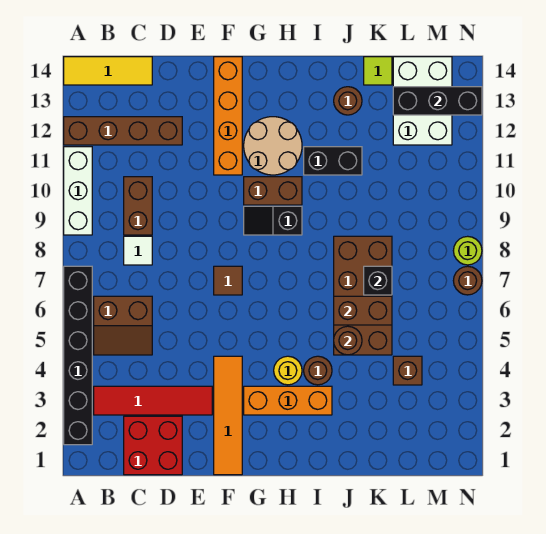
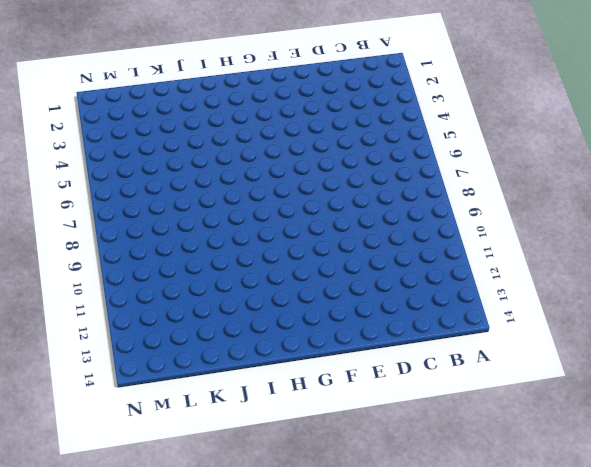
none -> black 1x6 brick [64,266,92,445]
none -> white 1x3 brick [64,147,92,235]
none -> brown 1x4 brick [64,117,182,145]
none -> yellow 1x3 tile [64,57,152,85]

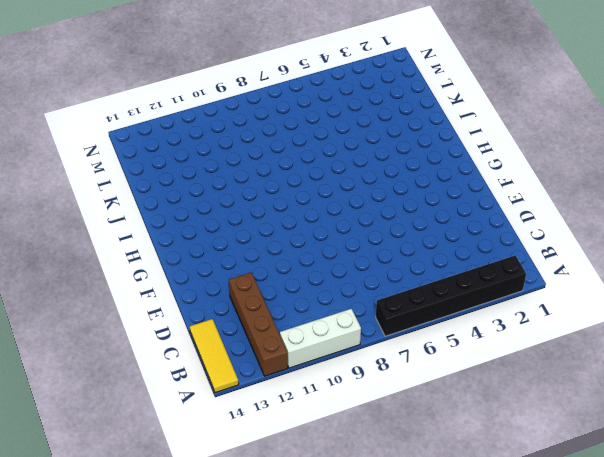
none -> red 1x4 tile [94,386,212,415]
none -> brown 2x2 slope [94,296,152,355]
none -> red 2x2 brick [124,416,182,475]
none -> white 1x1 tile [124,236,152,265]

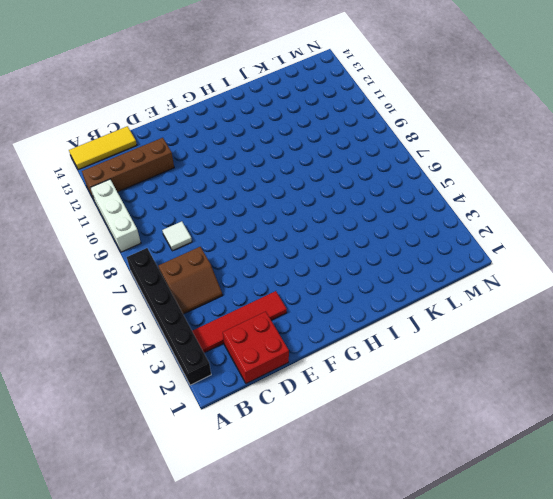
none -> brown 1x2 brick [124,177,152,235]
none -> orange 1x4 tile [214,356,242,475]
none -> brown 1x1 tile [214,266,242,295]
none -> orange 1x4 brick [214,57,242,175]

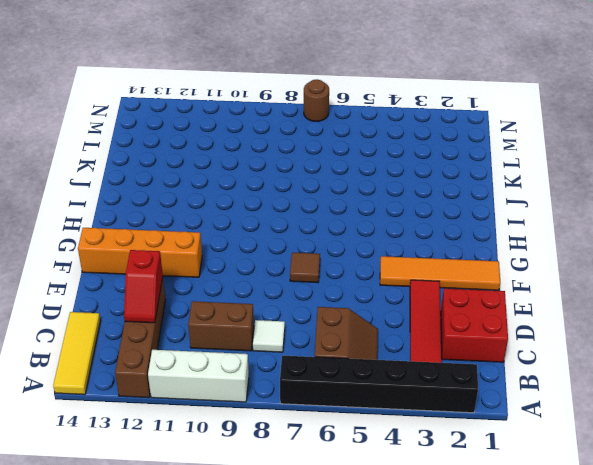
red 1x2 slope [124,250,163,323] -> none
none -> orange 1x3 brick [244,386,332,415]
none -> black 1x2 slope [244,206,302,235]
none -> brown 1x2 brick [244,177,302,205]
none -> tan 2x2 round brick [244,117,302,175]

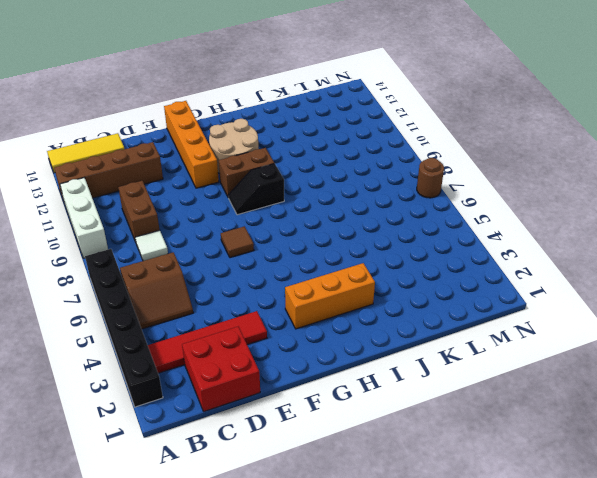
none -> orange 1x4 tile [214,356,242,475]
none -> yellow 1x1 round brick [274,356,302,385]
none -> brown 1x1 round brick [304,356,332,385]
none -> black 1x2 brick [304,147,362,175]

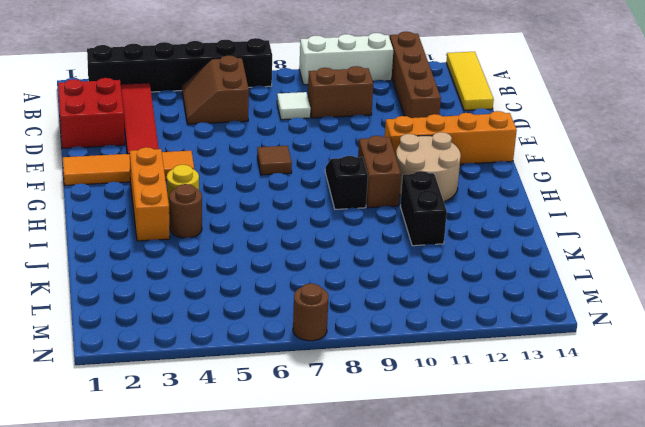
none -> brown 2x4 brick [334,236,392,355]
none -> brown 1x1 round brick [334,87,362,115]
none -> lime 1x1 tile [364,57,392,85]
none -> brown 1x1 brick [393,356,422,385]

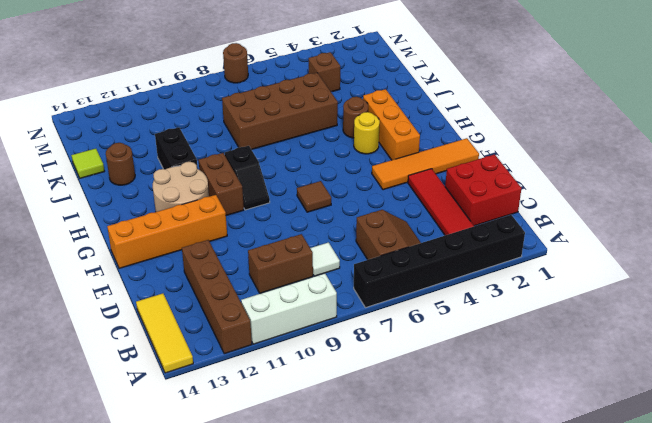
none -> white 2x3 brick [393,57,452,145]
none -> lime 1x1 round brick [453,236,482,265]
none -> brown 1x1 round brick [334,326,362,355]
none -> brown 1x2 brick [334,296,392,325]

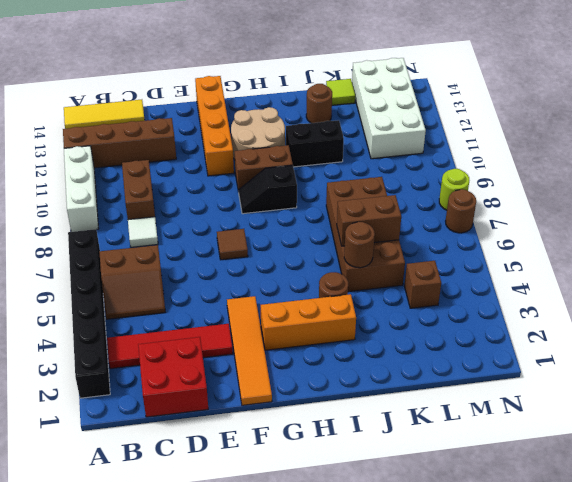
white 2x4 brick [352,58,426,159] -> white 2x3 brick [393,57,452,145]
none -> yellow 1x1 round brick [274,356,302,385]
none -> black 1x1 brick [364,266,392,295]
none -> black 1x3 brick [393,87,482,115]

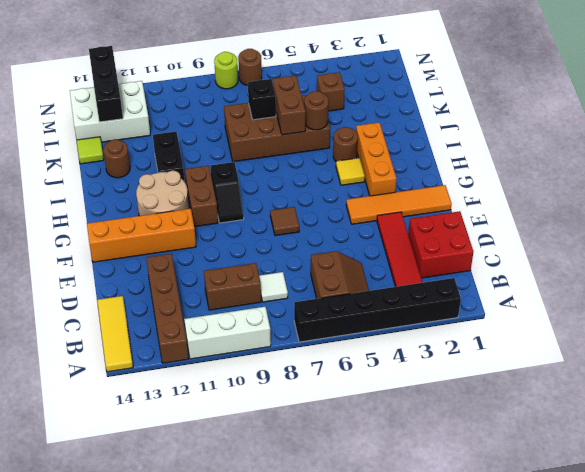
yellow 1x1 tile [336,158,365,185] -> yellow 1x1 round brick [274,356,302,385]

